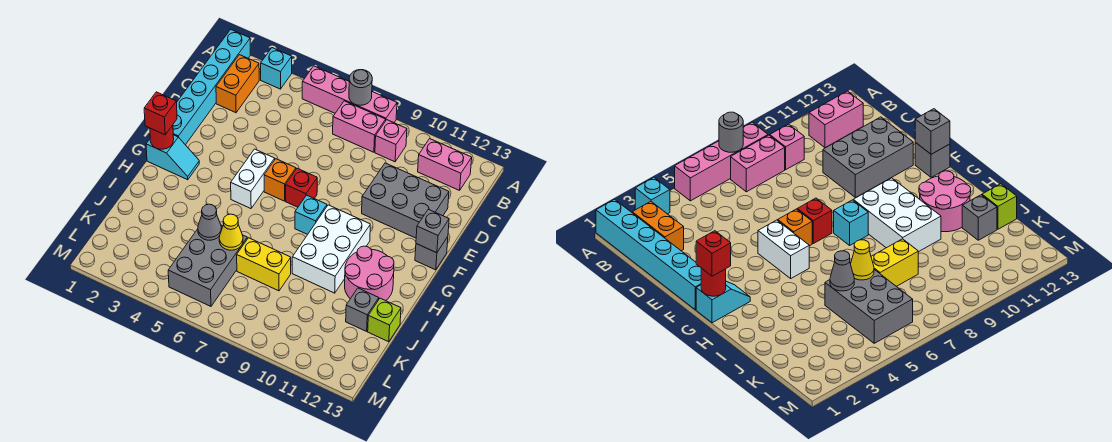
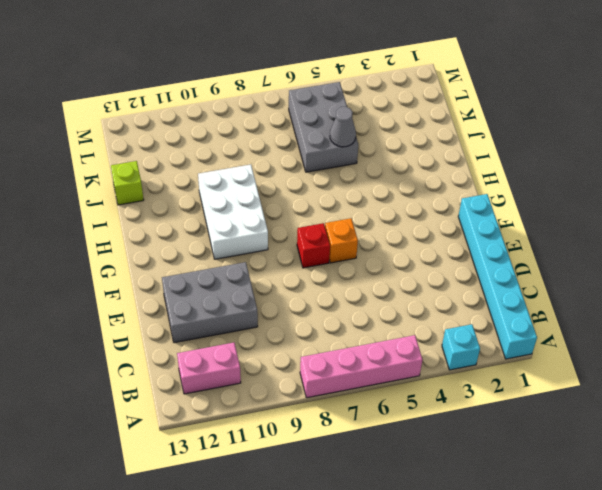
none -> orange 1x2 brick [216,55,259,113]
none -> pink 1x2 brick [333,101,386,152]
none -> pink 1x1 brick [375,120,407,162]

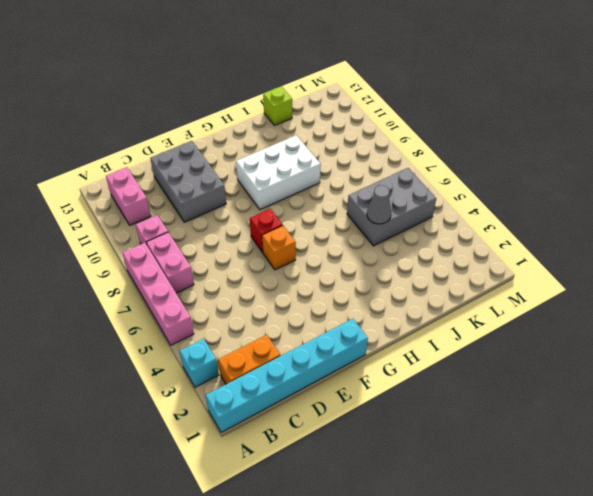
none -> white 1x2 brick [231,149,275,209]
none -> grey 1x1 brick [415,237,448,270]
none -> cyan 1x2 slope [146,135,199,180]

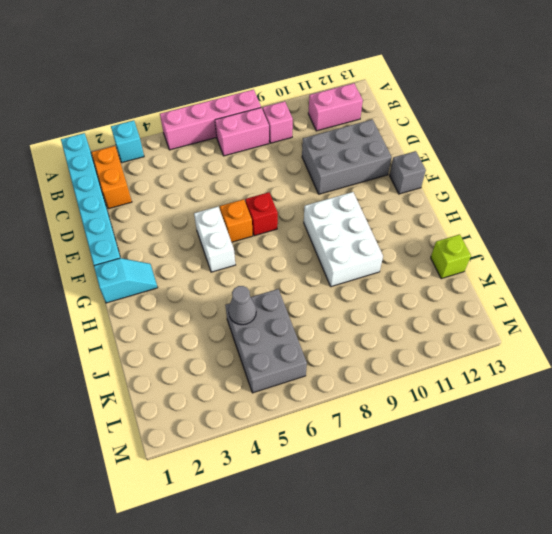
none -> cyan 1x1 brick [295,195,327,235]
none -> pink 2x2 round brick [345,246,394,301]
none -> yellow 1x2 brick [237,238,291,291]

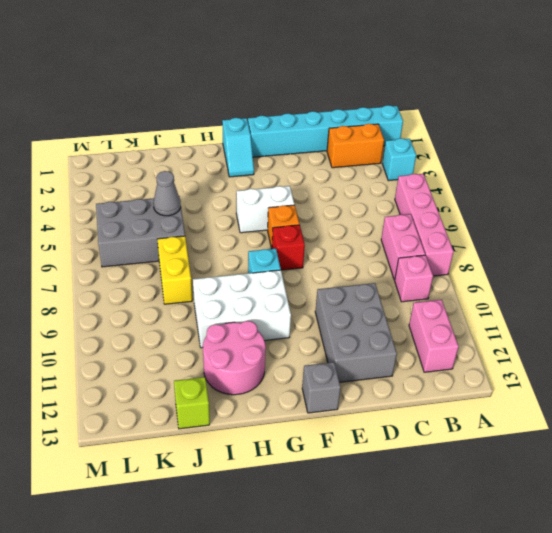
none -> grey 1x1 brick [346,288,379,331]
none -> grey 1x1 round brick [349,70,372,105]
none -> grey 1x1 brick [416,209,449,253]

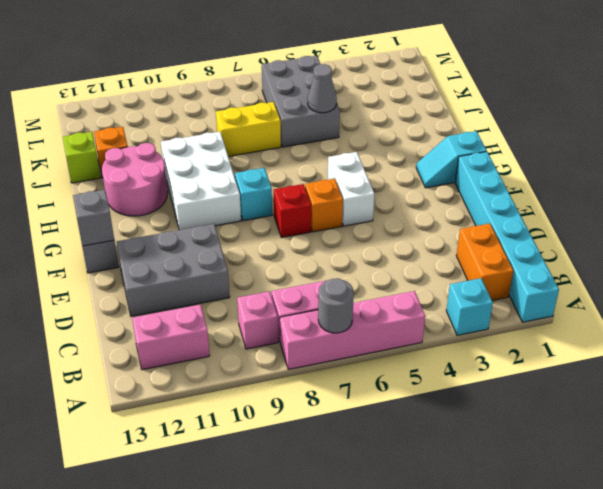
orange 1x1 brick [94,127,128,178] -> grey 1x1 brick [346,288,379,331]
none -> red 1x1 round brick [150,125,174,149]
none -> yellow 1x1 cone [219,214,243,250]
none -> red 1x1 brick [144,92,177,135]

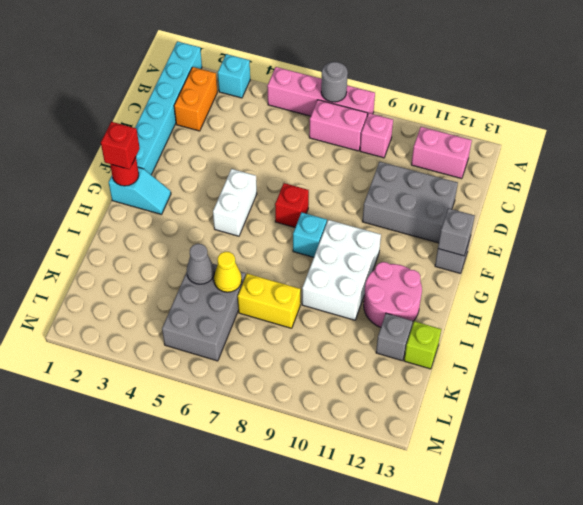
none -> orange 1x1 brick [264,159,296,201]

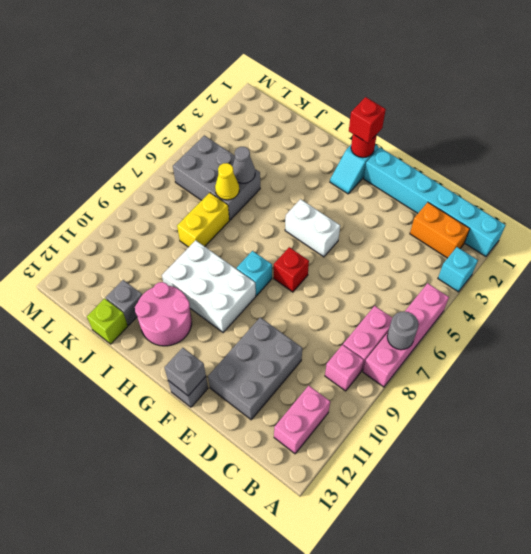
none -> orange 1x1 brick [264,159,296,201]

